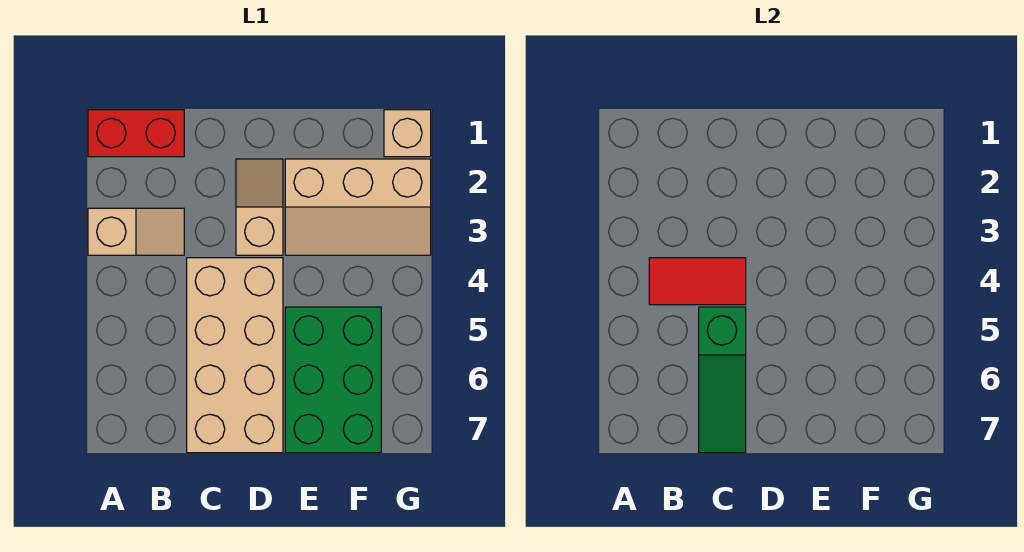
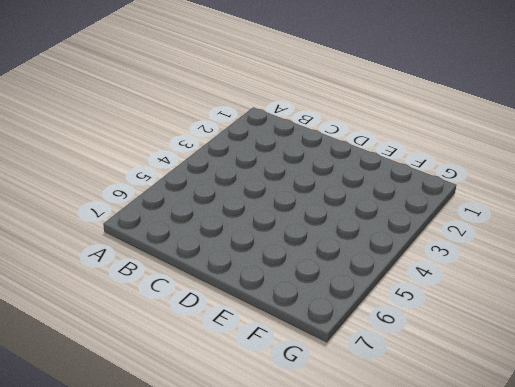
none -> red 1x2 brick [88,110,184,157]
none -> tan 1x2 slope [88,208,184,255]

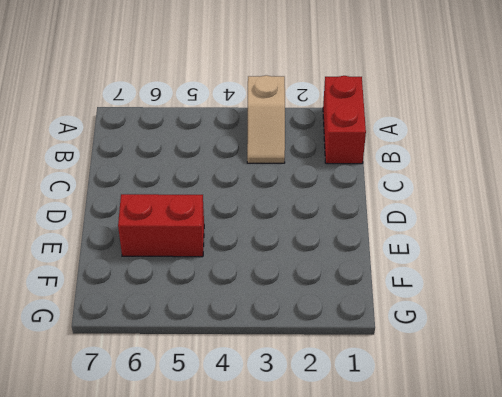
red 1x2 brick [118,194,204,257] -> green 2x3 brick [285,307,381,453]
none -> tan 2x4 brick [187,258,283,453]
none -> tan 1x2 slope [236,159,283,255]

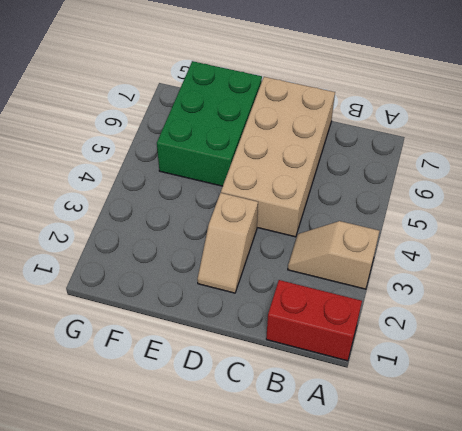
none -> tan 2x3 slope [285,159,431,255]
none -> tan 1x1 brick [384,110,431,157]

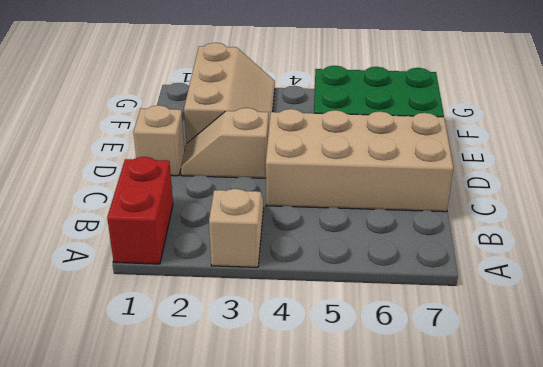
tan 1x1 brick [133,105,185,176] -> tan 1x1 brick moved to [384,110,431,157]
none -> red 1x2 tile [649,258,746,305]
none -> green 1x3 slope [699,307,746,453]

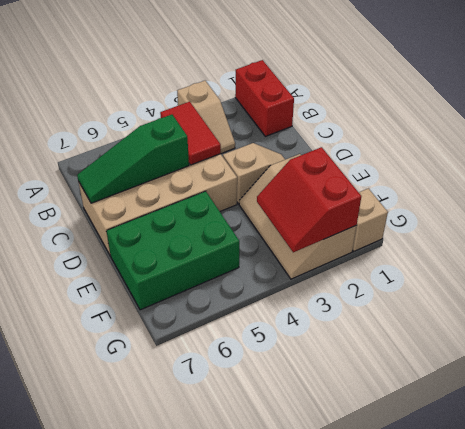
red 2x2 slope [257,147,361,252] -> none

